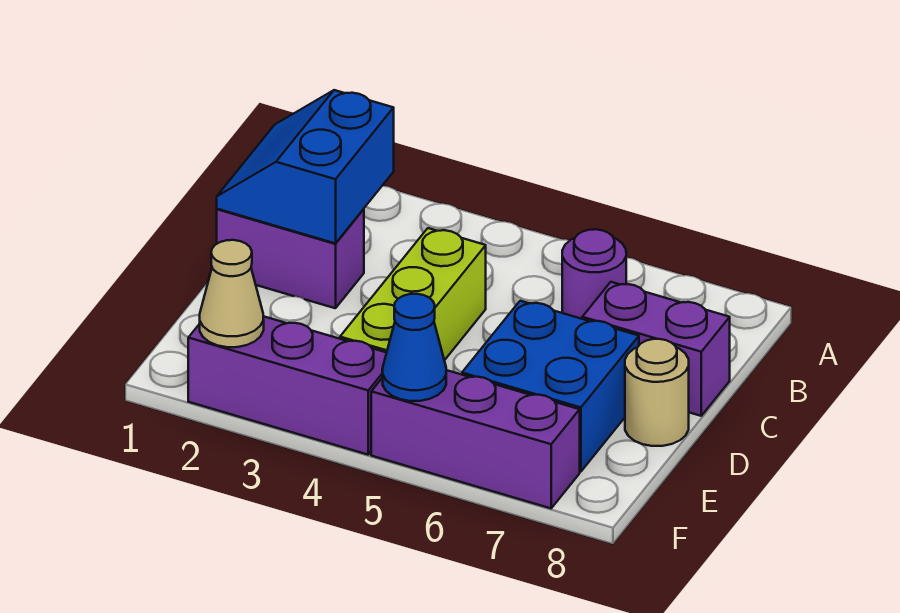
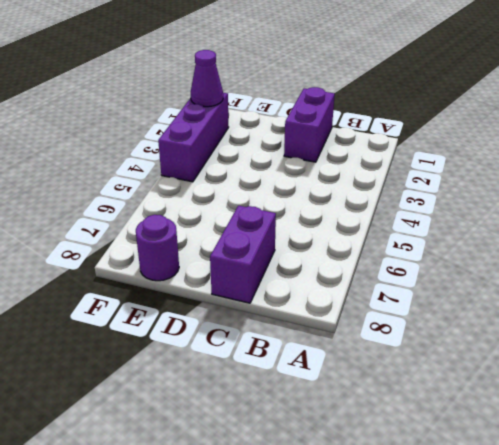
purple 1x1 round brick [136,215,179,281] -> purple 1x1 round brick moved to [562,229,626,319]
purple 1x1 cone [191,50,223,107] -> tan 1x1 cone [200,240,264,347]
none -> lime 1x3 brick [340,228,486,360]
none -> blue 2x2 brick [462,301,639,472]

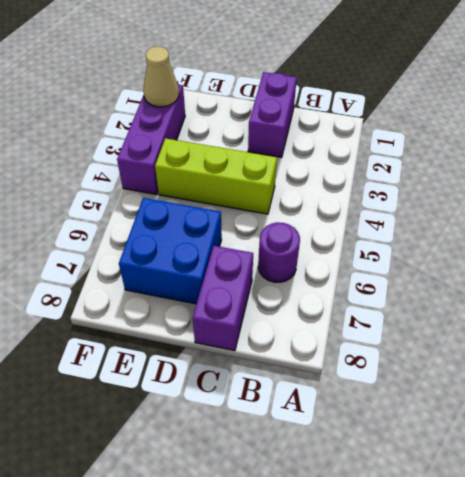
none -> tan 1x1 round brick [625,339,689,446]
none -> purple 1x3 brick [371,370,580,508]

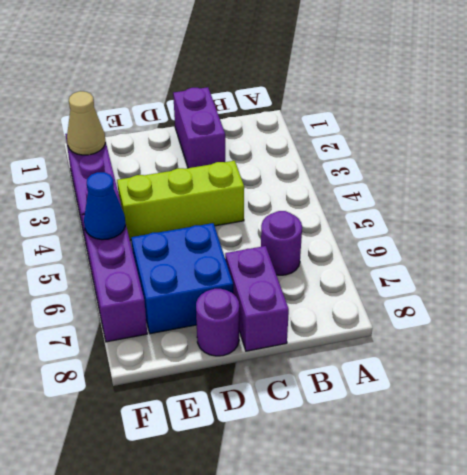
purple 1x1 round brick [196,289,239,356] -> tan 1x1 round brick [625,339,689,446]
none -> blue 2x2 slope [217,90,394,243]

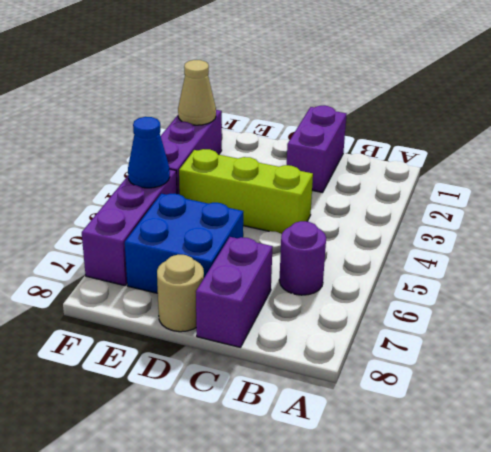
none -> blue 2x2 slope [217,90,394,243]

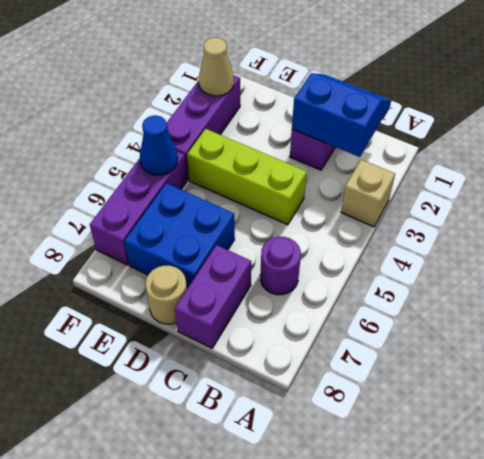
tan 1x1 brick [341,160,395,227] -> none

